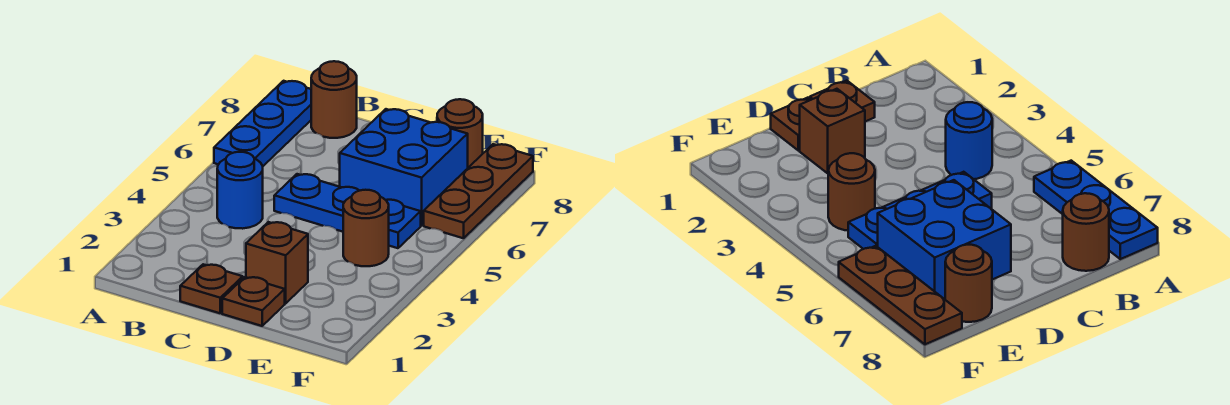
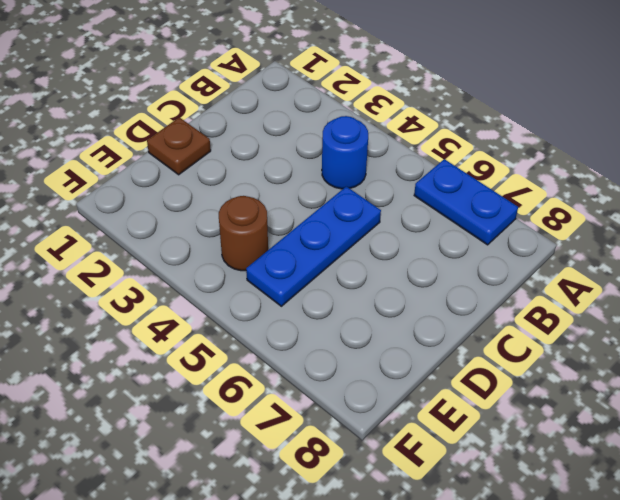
blue 1x2 plate [414,159,518,245] -> blue 1x3 plate [214,81,311,166]
none -> brown 1x1 round brick [311,61,357,138]
none -> brown 1x1 plate [180,264,243,313]

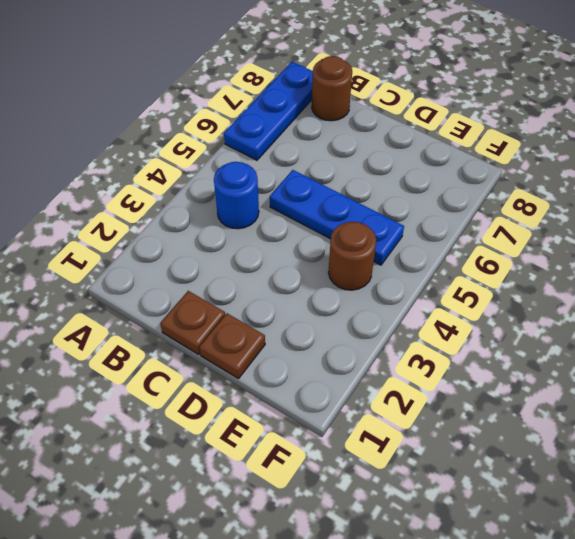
none -> brown 1x1 brick [246,222,308,303]
none -> blue 2x2 brick [340,109,468,226]

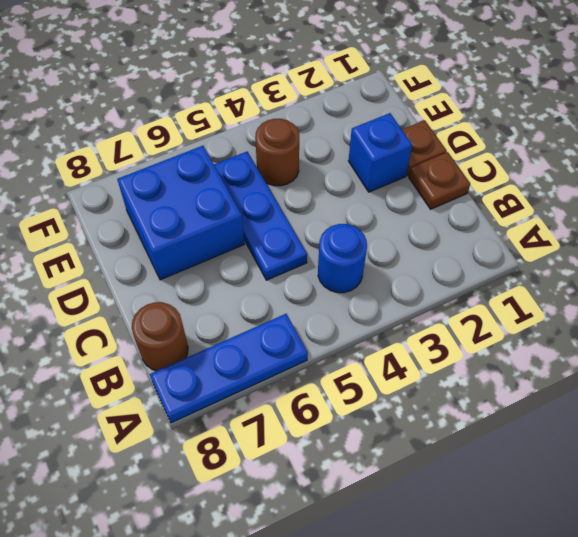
blue 1x1 brick [349,113,412,192] -> brown 1x1 brick [246,222,308,303]
none -> brown 1x1 round brick [437,99,483,168]
none -> brown 1x3 plate [424,144,533,238]

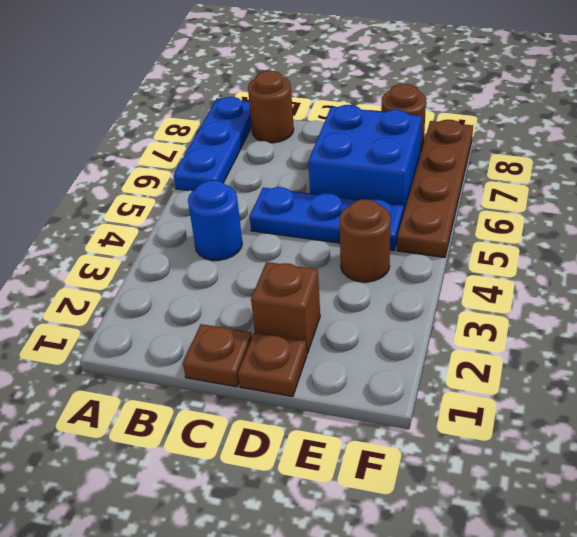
brown 1x4 plate [397,120,473,257] -> brown 1x3 plate [424,144,533,238]

